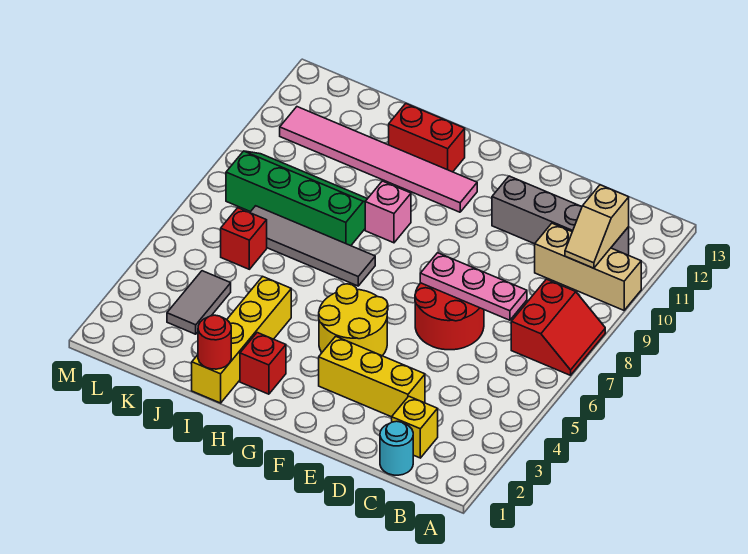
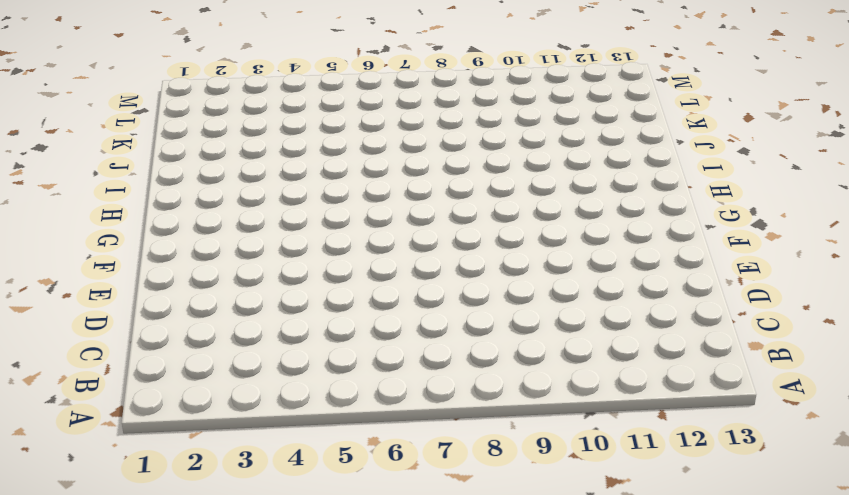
none -> red 2x2 slope [511,279,605,375]
none -> tan 1x3 brick [535,223,641,310]
none -> grey 1x4 brick [492,176,629,255]

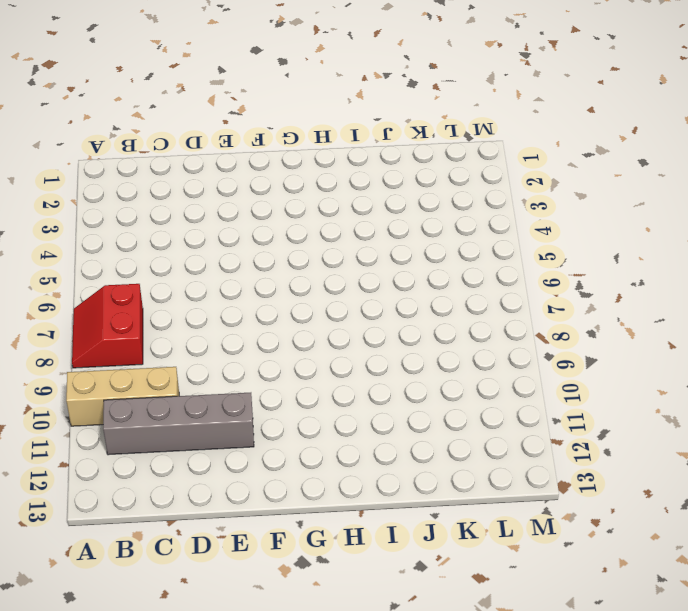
none -> cyan 1x1 round brick [380,421,413,475]
none -> yellow 1x1 brick [392,396,438,458]
none -> yellow 1x3 brick [319,336,425,417]

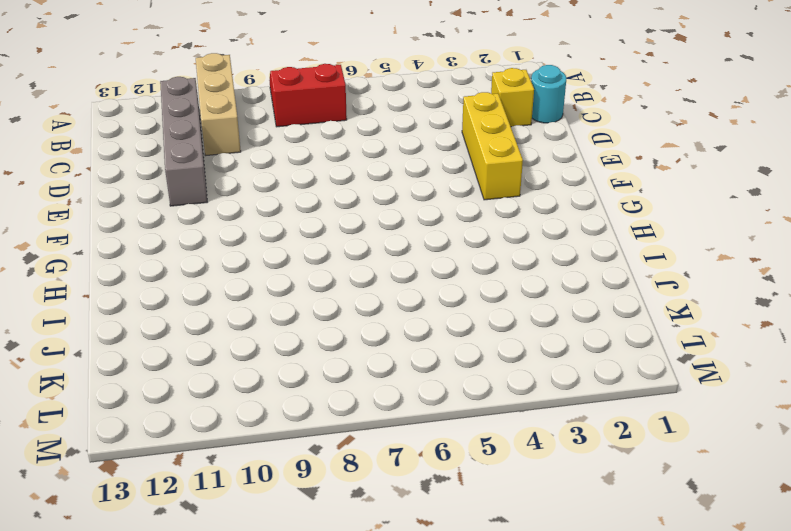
none -> red 2x2 round brick [415,283,484,350]
none -> yellow 2x2 round brick [319,284,388,356]
none -> pink 1x6 tile [280,107,477,212]

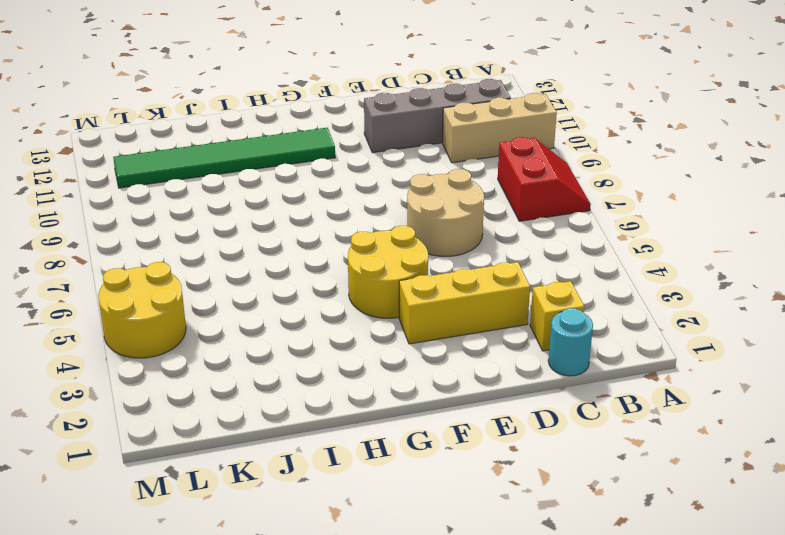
tan 2x2 round brick [407,169,484,256] -> red 2x2 round brick [415,283,484,350]
green 1x6 tile [113,128,335,188] -> pink 1x6 tile [280,107,477,212]
yellow 2x2 round brick [98,262,186,358] -> none
none -> red 1x1 brick [240,333,286,394]
none -> grey 1x4 tile [250,206,375,286]
none -> pink 1x1 brick [365,181,411,243]

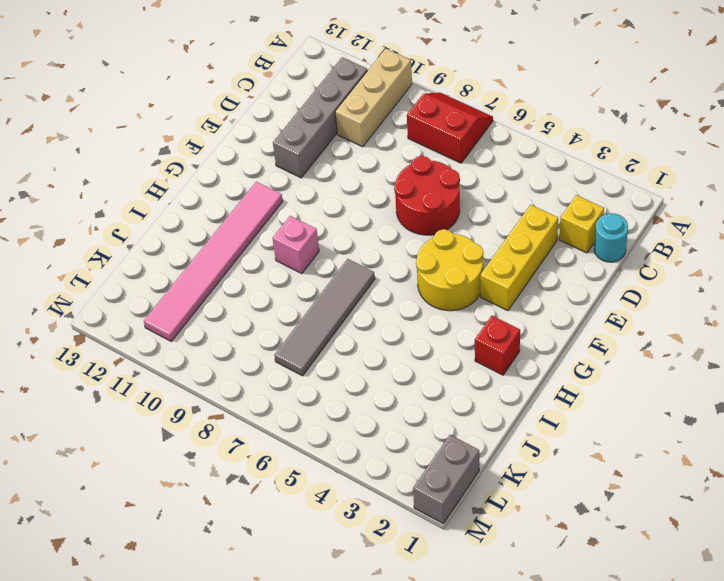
grey 1x2 brick [413,435,479,523] -> none
none -> red 1x2 brick [389,103,465,172]
none -> yellow 1x4 brick [192,276,291,403]
none -> green 2x4 slope [226,151,367,246]

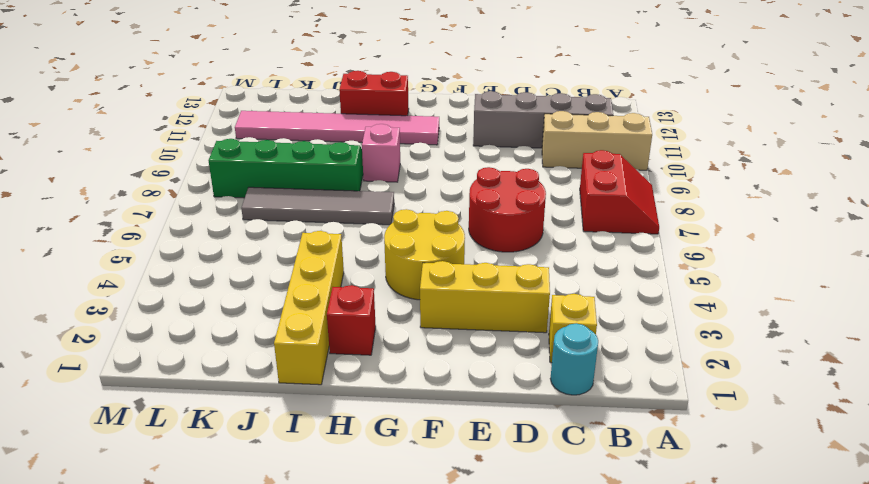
none -> grey 1x2 tile [167,271,231,334]
none -> red 1x1 brick [221,208,267,269]
none -> tan 1x2 slope [565,185,629,268]

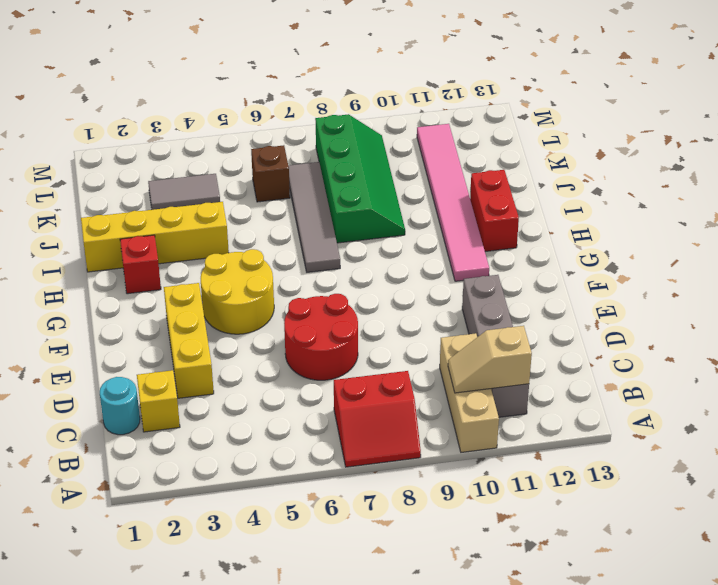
brown 1x1 brick [251,145,290,202] -> red 1x1 brick [221,208,267,269]
none -> pink 1x1 brick [365,181,411,243]
none -> pink 1x3 plate [420,253,527,320]
none -> red 1x1 round brick [198,315,231,369]

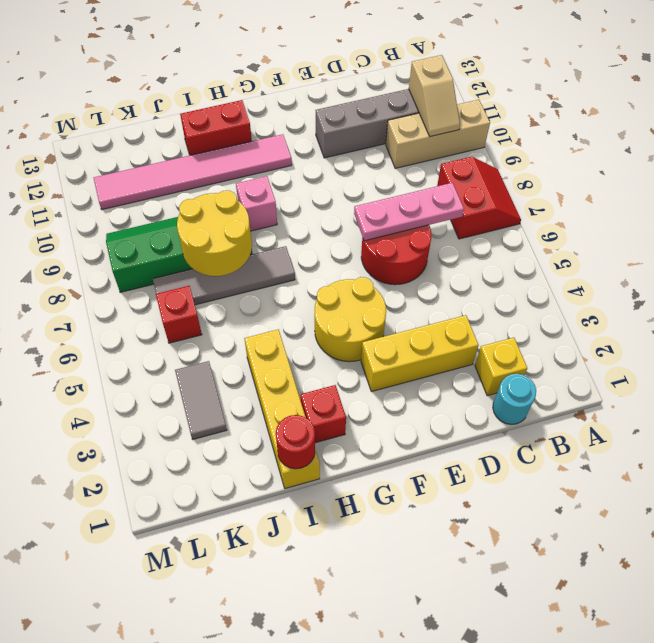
yellow 2x2 round brick [177,191,252,276] -> none

